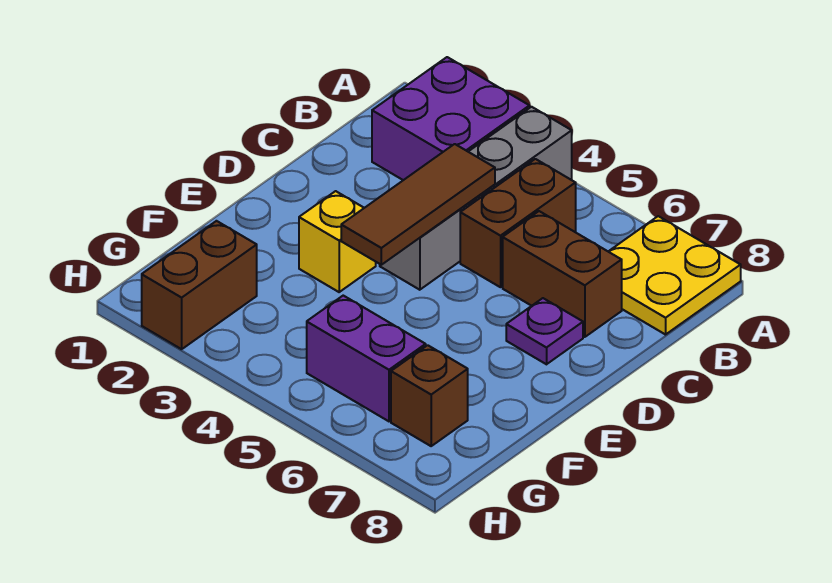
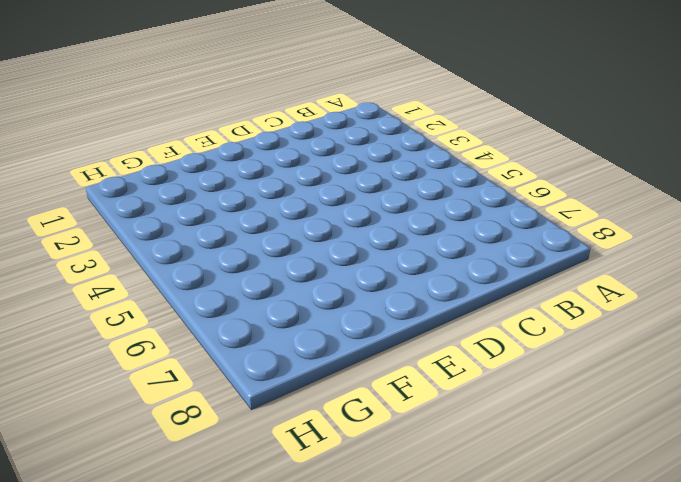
none -> purple 2x2 brick [372,57,529,180]
none -> grey 1x4 brick [380,107,572,290]

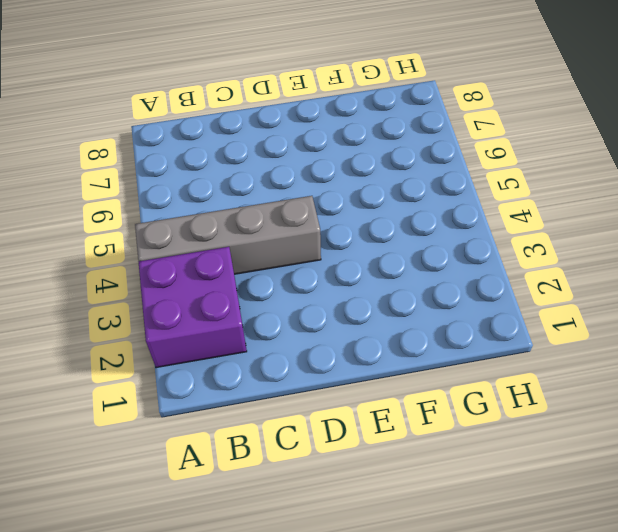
none -> yellow 2x2 plate [608,216,741,335]
none -> brown 1x2 brick [460,159,576,287]

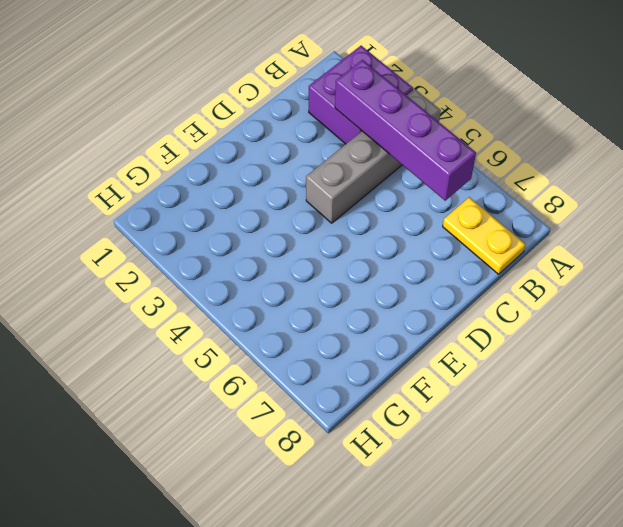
purple 1x4 brick [335,60,476,201] -> none
yellow 1x2 plate [443,197,526,274] -> yellow 2x2 plate [608,216,741,335]
none -> brown 1x2 brick [460,159,576,287]
none -> brown 1x2 brick [503,211,622,337]

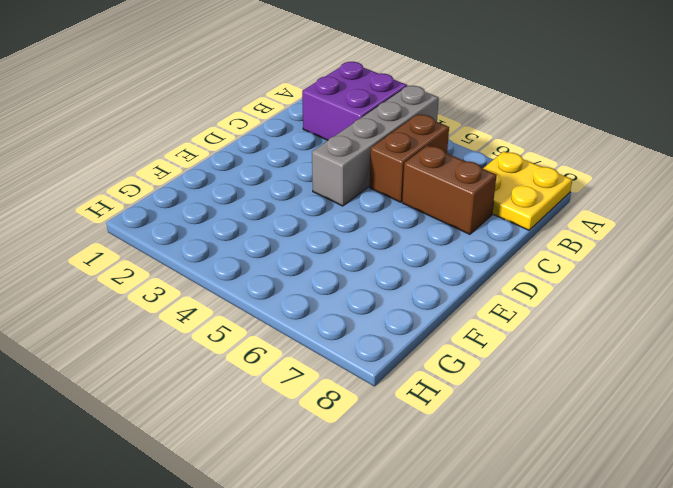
none -> purple 1x1 plate [506,298,583,364]
none -> yellow 1x1 brick [299,191,376,292]

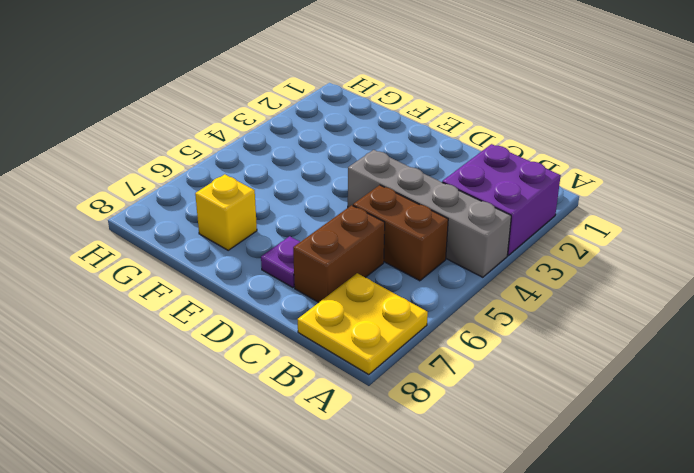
yellow 1x1 brick [195,174,257,250] -> yellow 1x1 brick moved to [299,191,376,292]
none -> brown 1x2 brick [142,221,257,349]
none -> purple 1x2 brick [307,296,426,421]

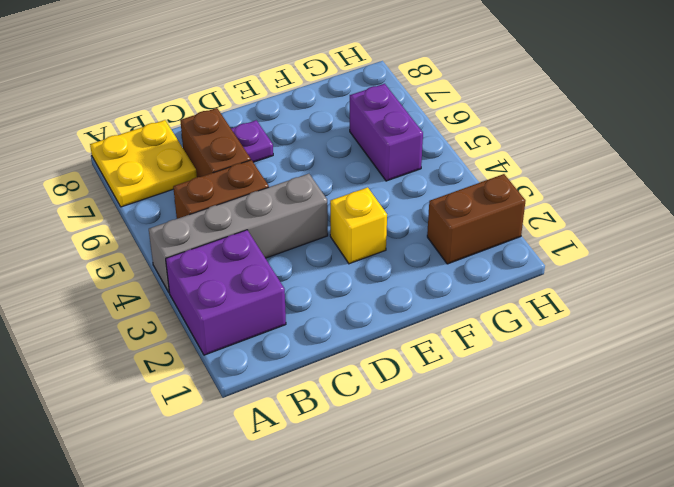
none -> brown 1x1 brick [391,345,468,446]
none -> brown 1x3 tile [341,144,495,265]

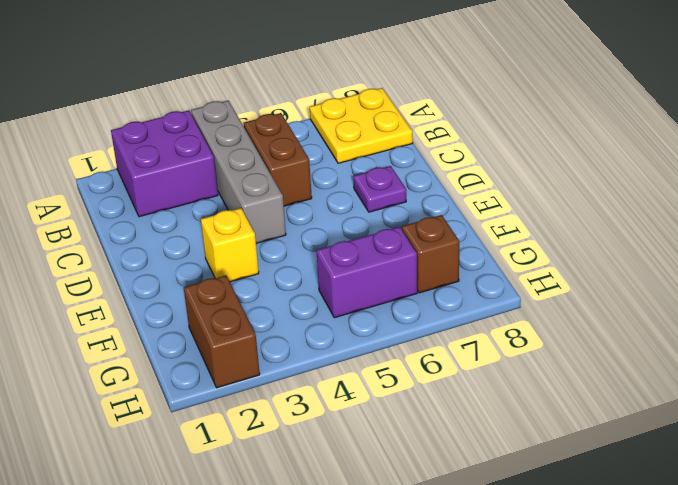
none -> brown 1x2 brick [503,211,622,337]
none -> brown 1x3 tile [341,144,495,265]

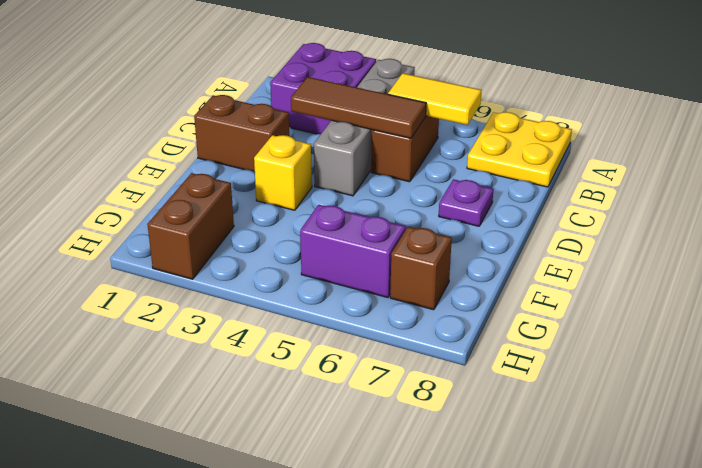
yellow 1x2 tile [388,73,482,125] -> none
brown 1x3 tile [291,77,426,138] -> brown 1x3 tile turned to [341,144,495,265]
brown 1x2 brick [194,95,289,172] -> brown 1x2 brick moved to [503,211,622,337]

